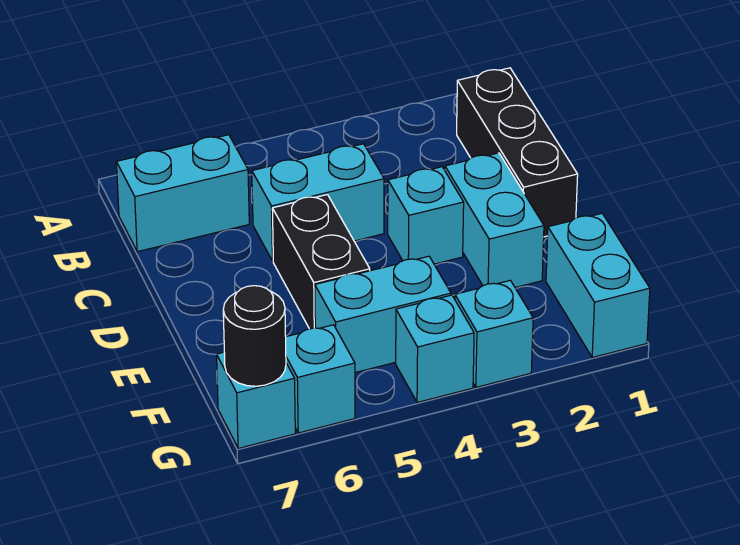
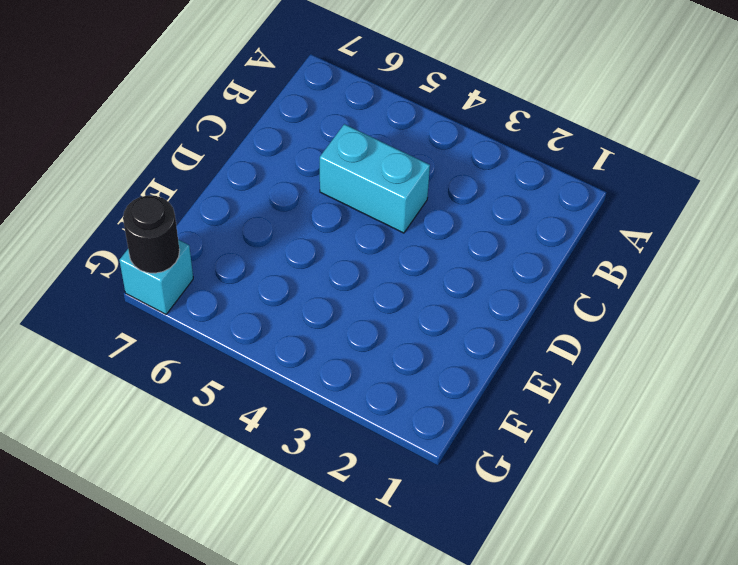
none -> black 1x3 brick [457,68,578,237]
none -> cyan 1x2 brick [116,135,249,252]
none -> cyan 1x2 brick [445,153,544,287]

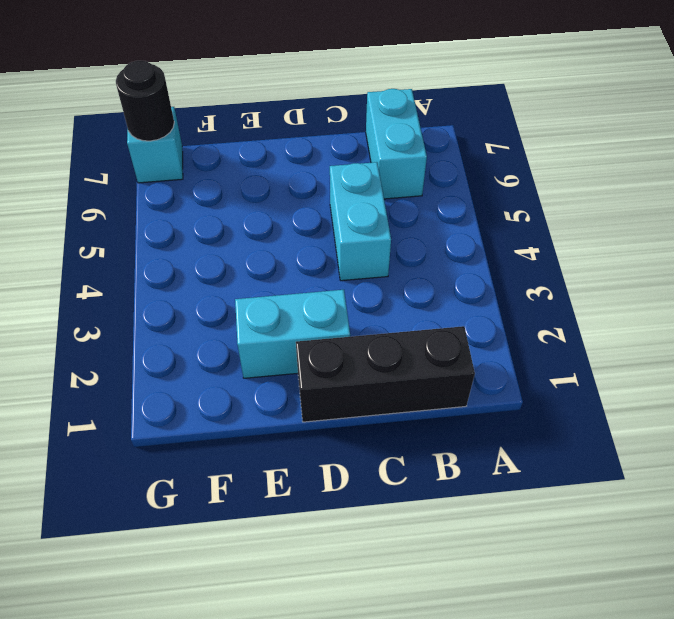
none -> cyan 1x1 brick [388,167,464,264]
none -> black 1x2 brick [272,195,370,329]
none -> cyan 1x2 brick [546,213,650,357]

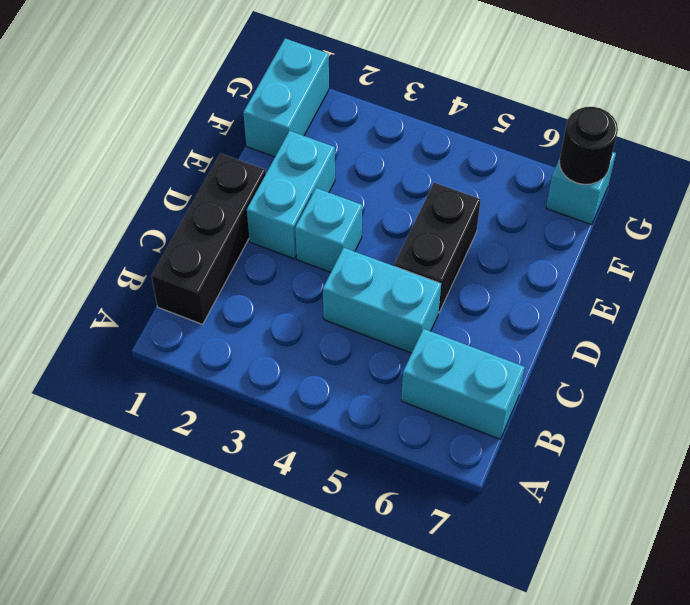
none -> cyan 1x2 brick [315,256,451,373]
none -> cyan 1x1 brick [455,280,533,387]
none -> cyan 1x1 brick [396,295,474,402]

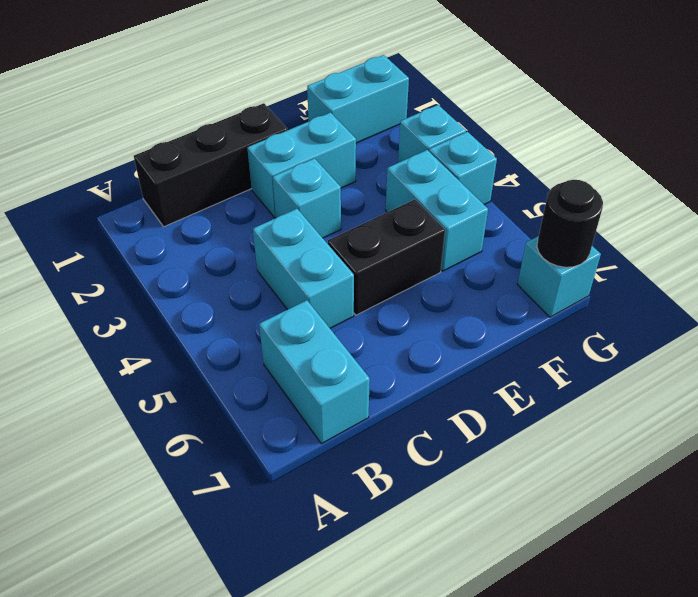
none -> cyan 1x1 brick [286,325,355,433]

